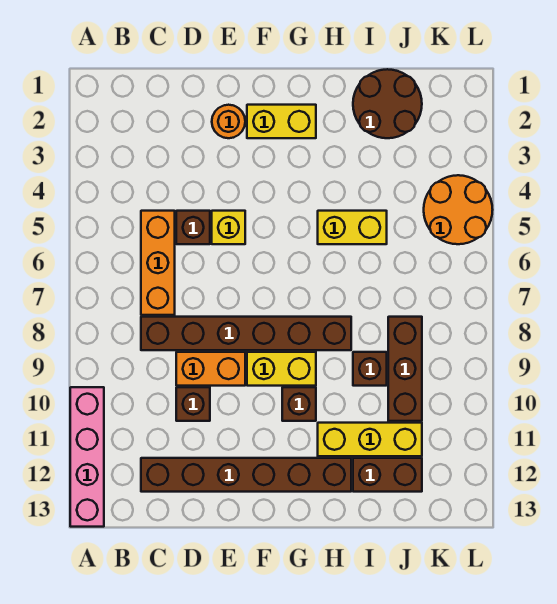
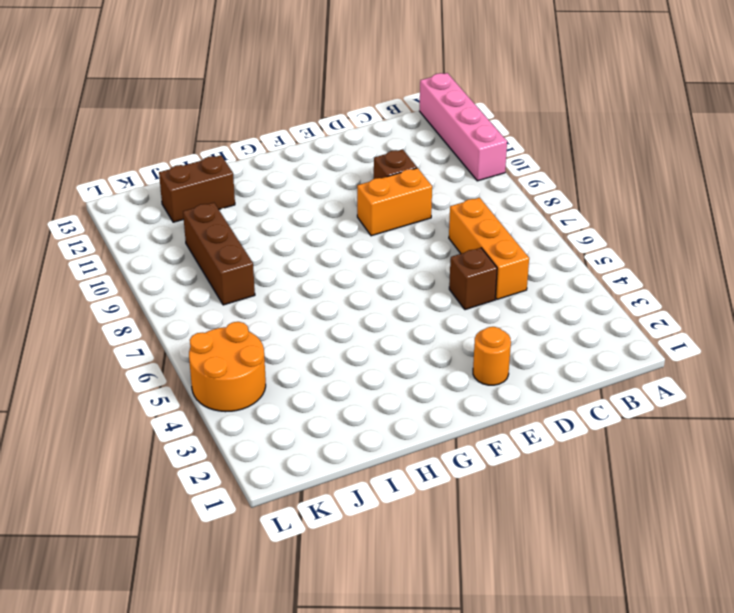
none -> brown 1x6 brick [141,317,351,350]
none -> brown 1x6 brick [141,458,351,492]
none -> yellow 1x1 brick [212,211,245,244]

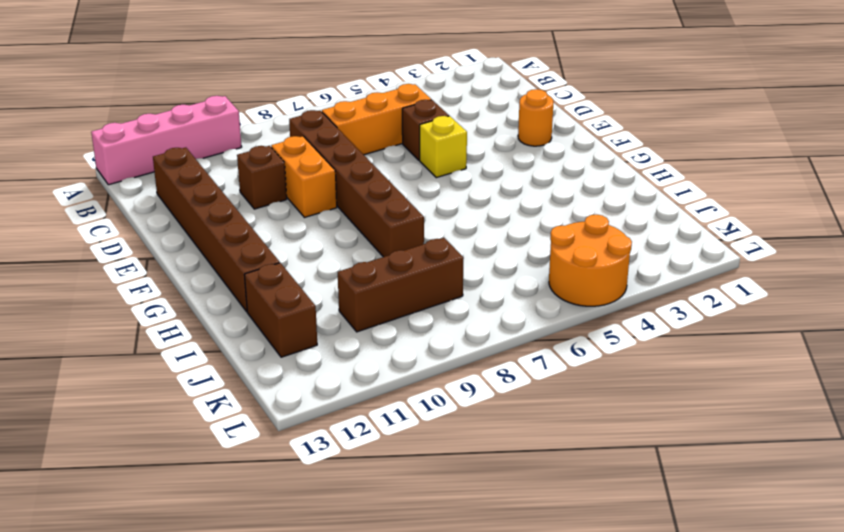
none -> yellow 1x2 brick [247,105,316,138]
none -> yellow 1x2 brick [247,352,316,386]
none -> brown 1x1 brick [282,387,316,421]

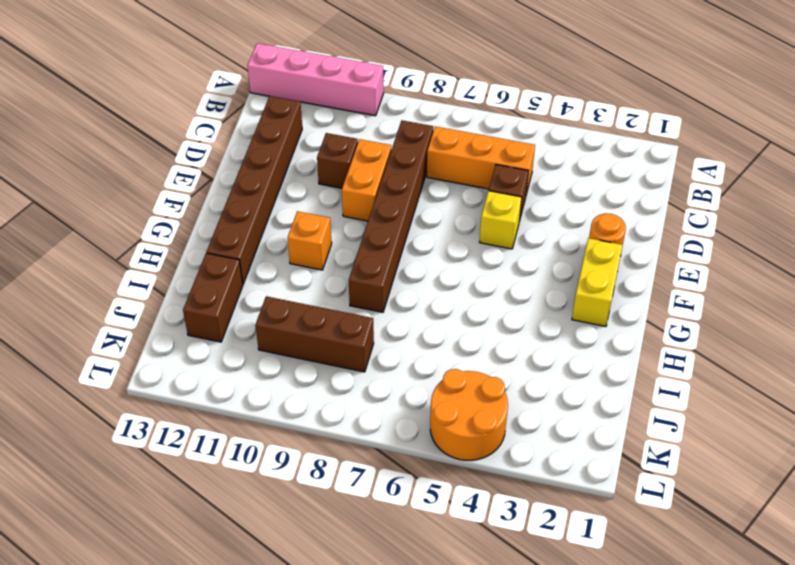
orange 1x1 brick [288,211,332,270] -> brown 1x1 brick [282,387,316,421]
none -> yellow 1x2 brick [247,352,316,386]
none -> yellow 1x2 brick [318,211,387,244]
none -> yellow 1x3 brick [318,423,422,456]

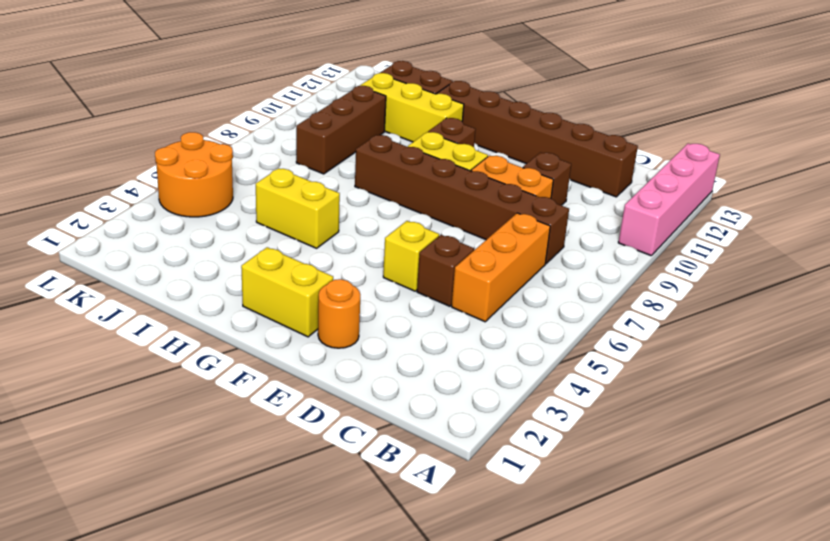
none -> brown 2x2 round brick [353,69,422,138]
none -> brown 1x1 brick [353,352,387,386]

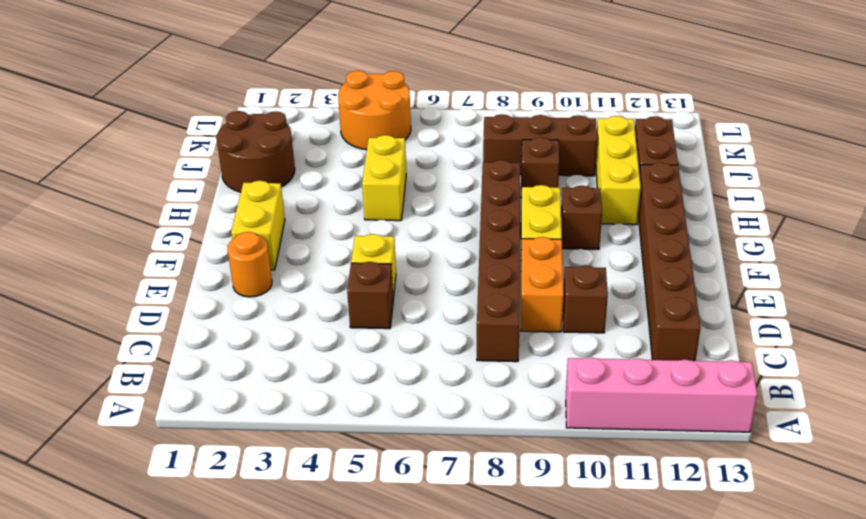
none -> orange 1x3 brick [141,211,175,315]

